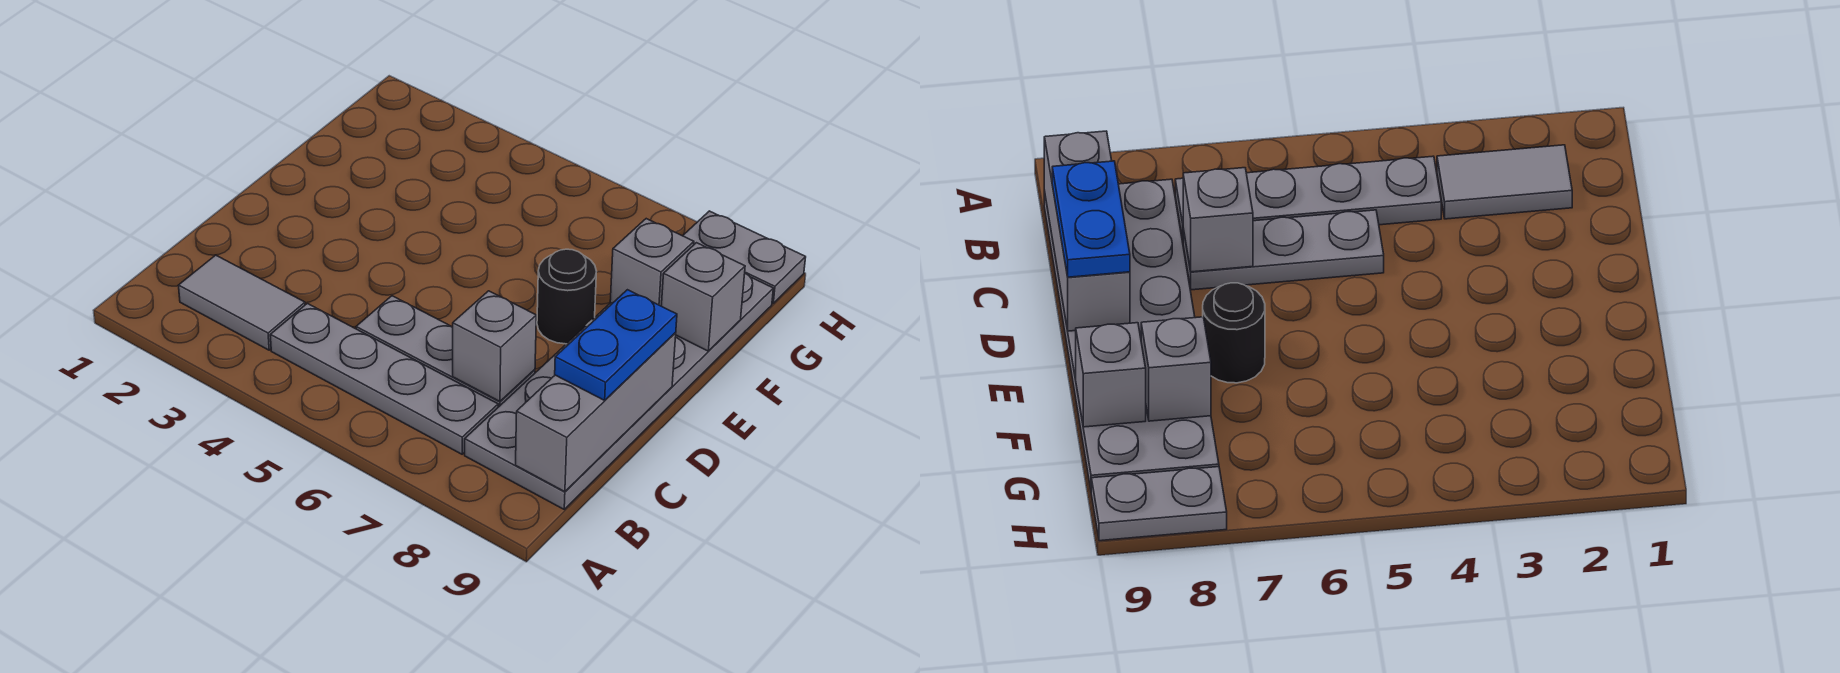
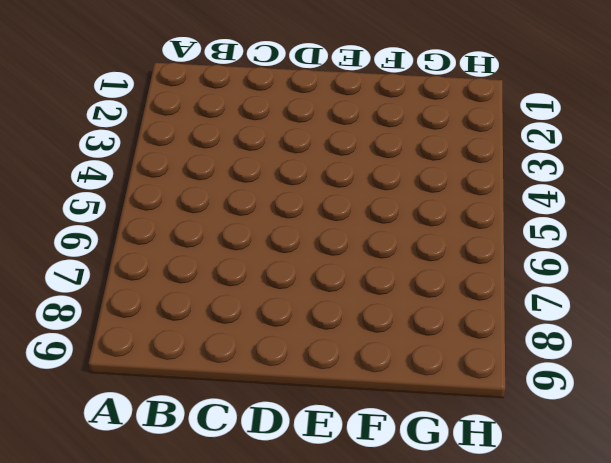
none -> grey 1x2 tile [178,255,305,350]
none -> grey 1x4 plate [270,303,498,454]

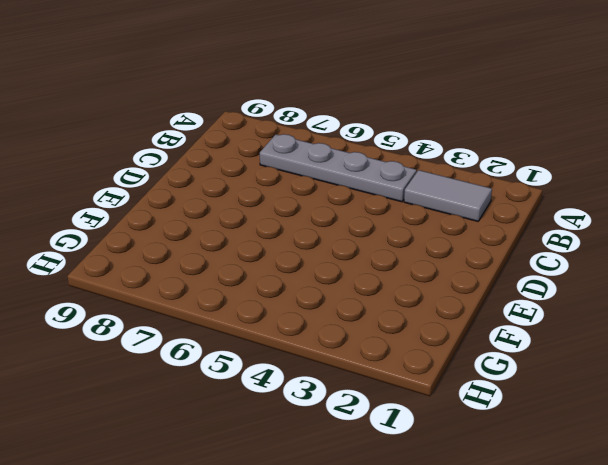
none -> grey 2x6 plate [465,273,773,509]
none -> grey 1x3 plate [356,296,535,407]

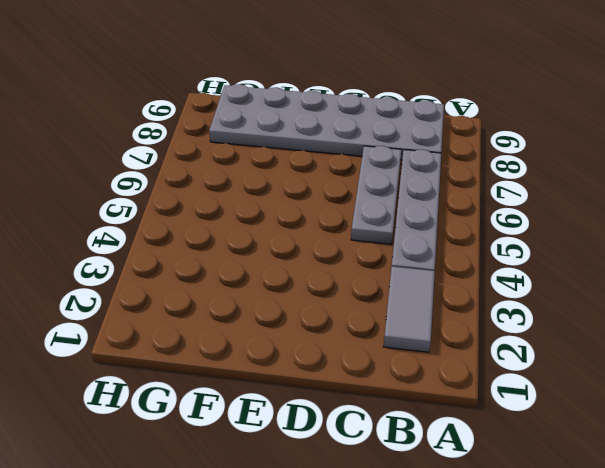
none -> black 1x1 round brick [537,249,596,344]
none -> grey 1x2 plate [683,211,806,303]

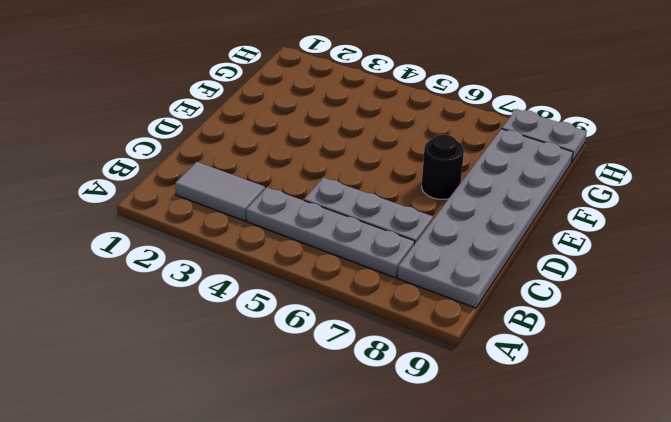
none -> grey 1x3 brick [516,333,676,492]
none -> grey 1x1 brick [453,291,536,401]

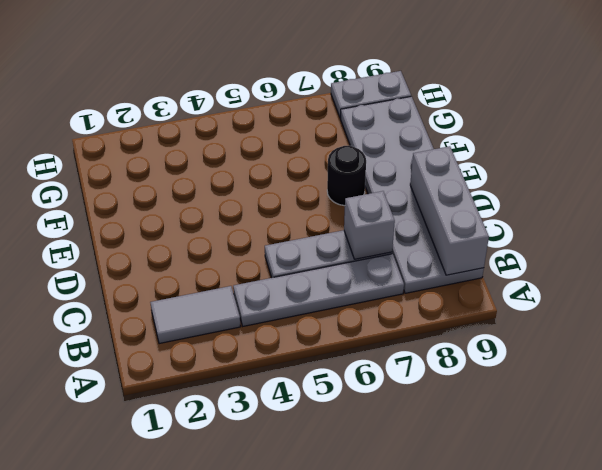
none -> grey 1x1 brick [610,219,694,306]
none -> grey 1x1 brick [662,243,745,351]

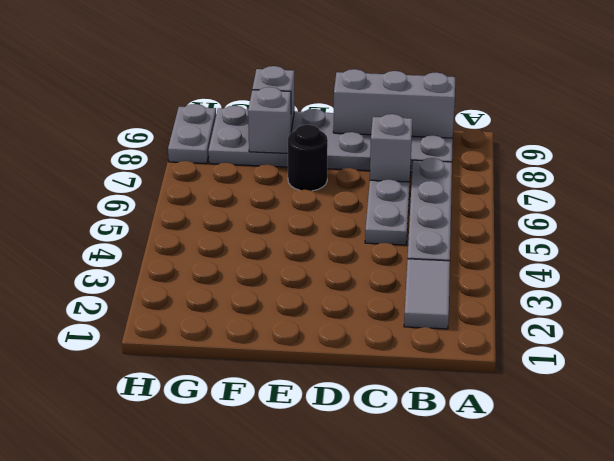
none -> blue 1x2 plate [555,290,677,400]

